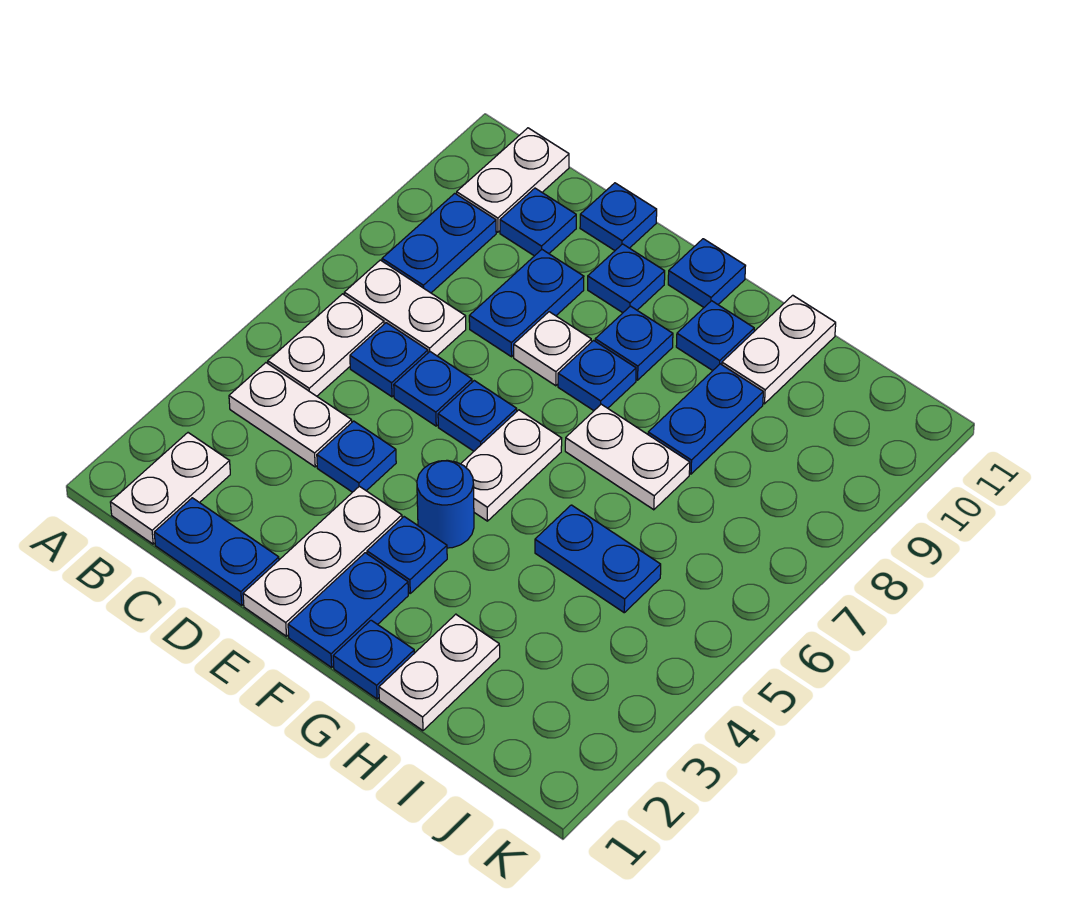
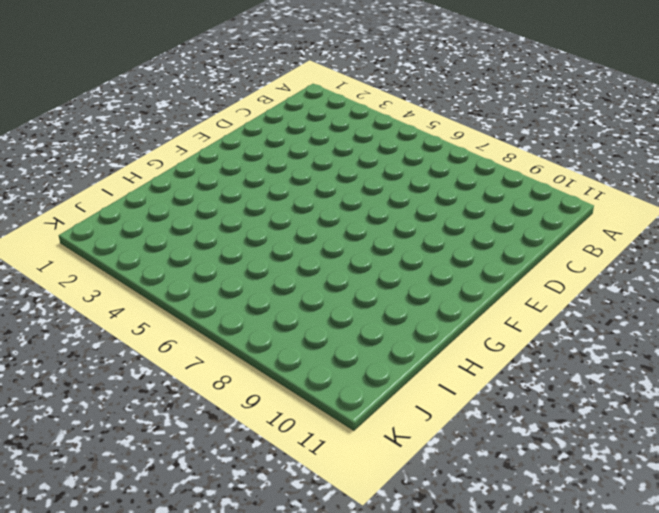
none -> white 1x2 plate [110,433,230,544]
none -> white 1x2 plate [229,363,352,467]
none -> white 1x2 plate [268,294,384,396]
none -> white 1x2 plate [344,260,466,356]

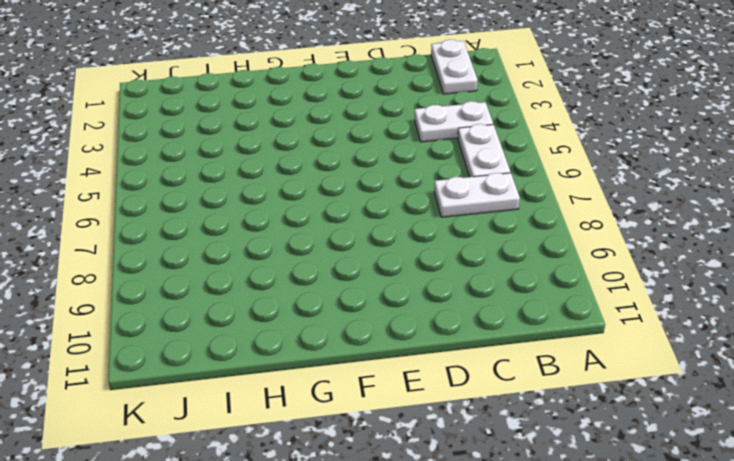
none -> blue 1x2 plate [382,193,496,293]
none -> white 1x2 plate [457,128,569,232]
none -> blue 1x2 plate [154,498,279,605]
none -> blue 1x1 plate [350,323,428,397]

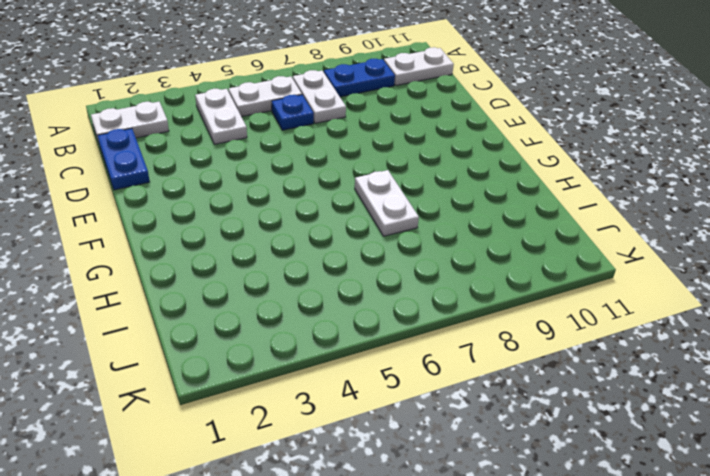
none -> blue 1x1 plate [500,188,576,256]
none -> blue 1x1 plate [317,421,396,492]
none -> blue 1x1 plate [394,352,472,426]
none -> blue 1x2 plate [469,250,584,357]

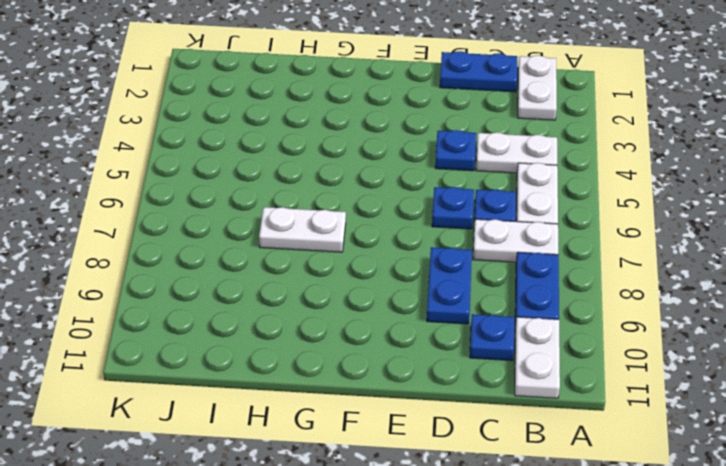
none -> blue 1x1 plate [580,183,657,250]
none -> white 1x3 plate [243,486,402,636]
none -> blue 1x1 plate [438,381,517,451]
none -> white 1x1 plate [514,312,591,386]

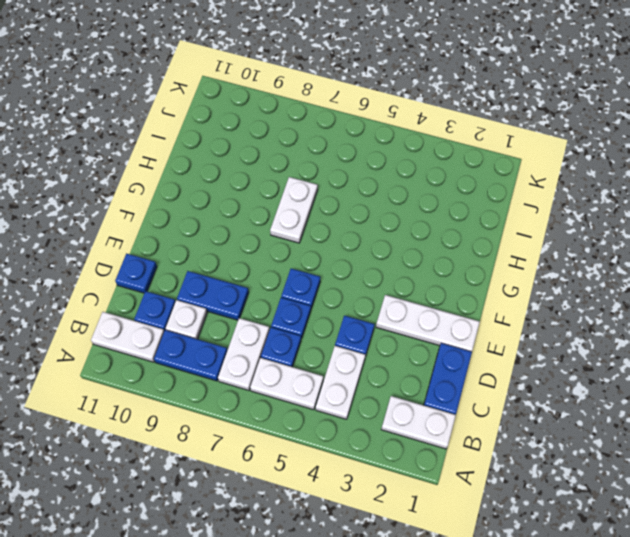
white 1x1 plate [166,300,207,339] -> white 1x1 plate moved to [514,312,591,386]
none -> blue 1x1 plate [588,244,665,313]
none -> blue 1x2 plate [288,553,408,667]
none -> blue 1x1 plate [367,517,447,593]
none -> blue 1x1 round brick [417,460,474,548]

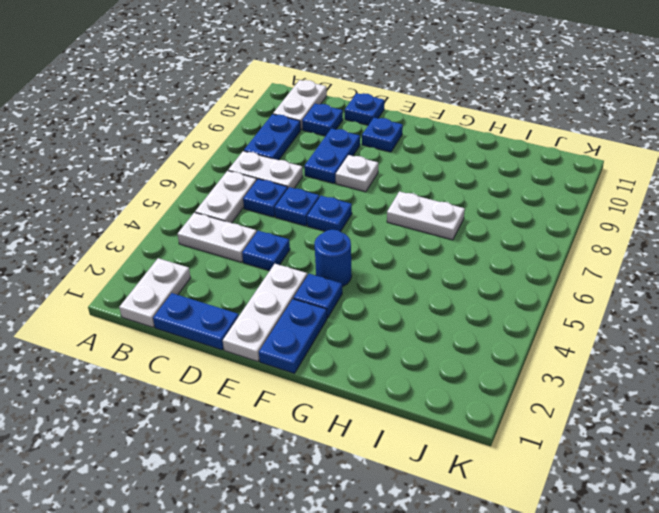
none -> white 1x2 plate [461,410,562,521]
none -> blue 1x1 plate [558,341,636,411]
none -> blue 1x1 plate [595,306,673,380]
none -> blue 1x1 plate [668,239,745,307]

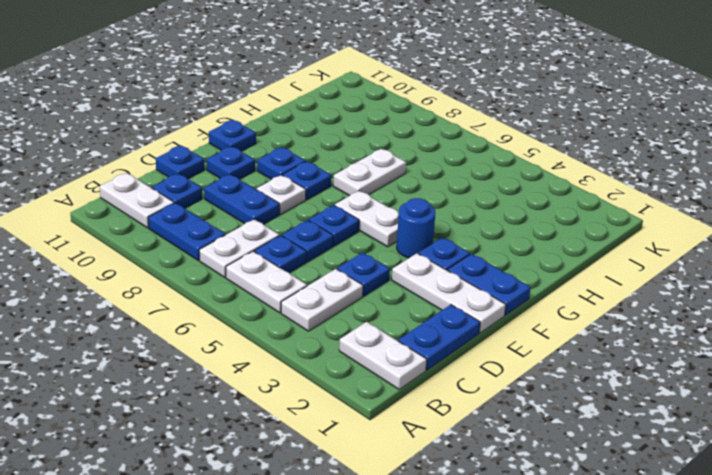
none -> blue 1x1 plate [333,620,414,699]
none -> blue 1x1 plate [676,301,754,371]
none -> white 1x2 plate [379,614,500,731]
none -> blue 1x2 plate [535,505,661,613]

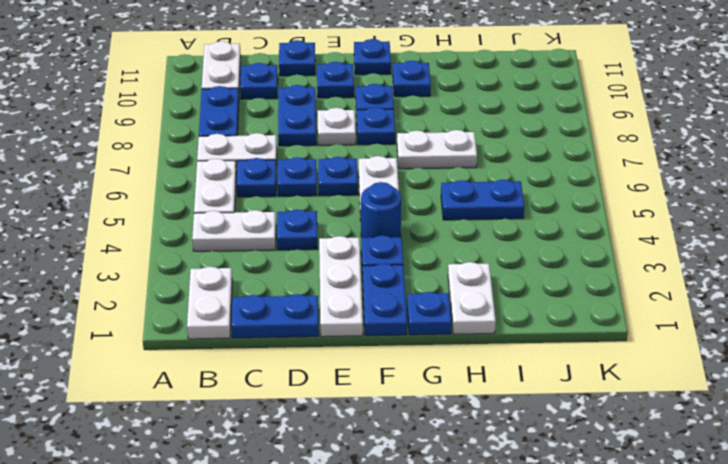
none -> blue 1x2 plate [648,364,763,474]
none -> white 1x2 plate [722,295,836,404]

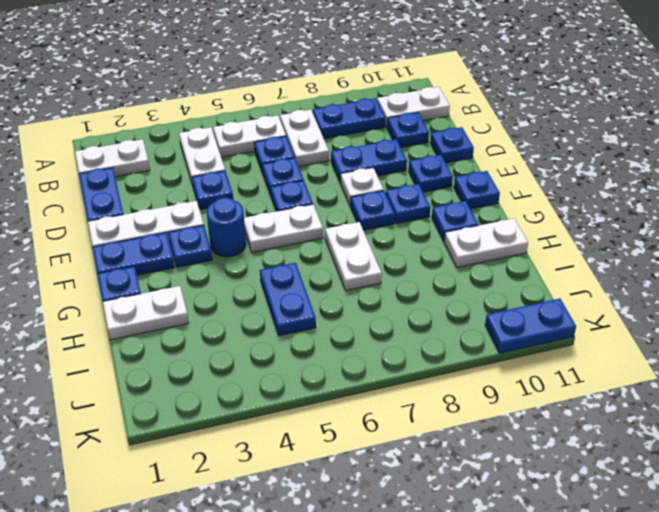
blue 1x2 plate [485,299,576,353] -> blue 1x2 plate moved to [648,364,763,474]

